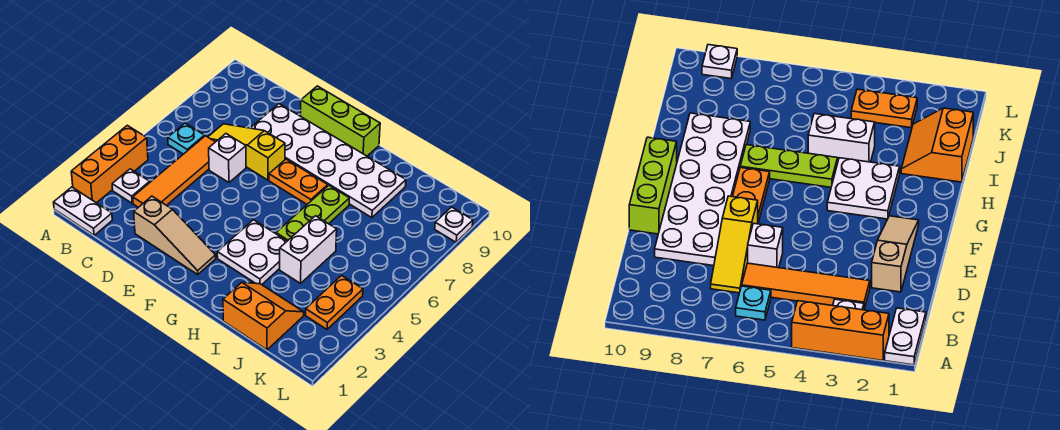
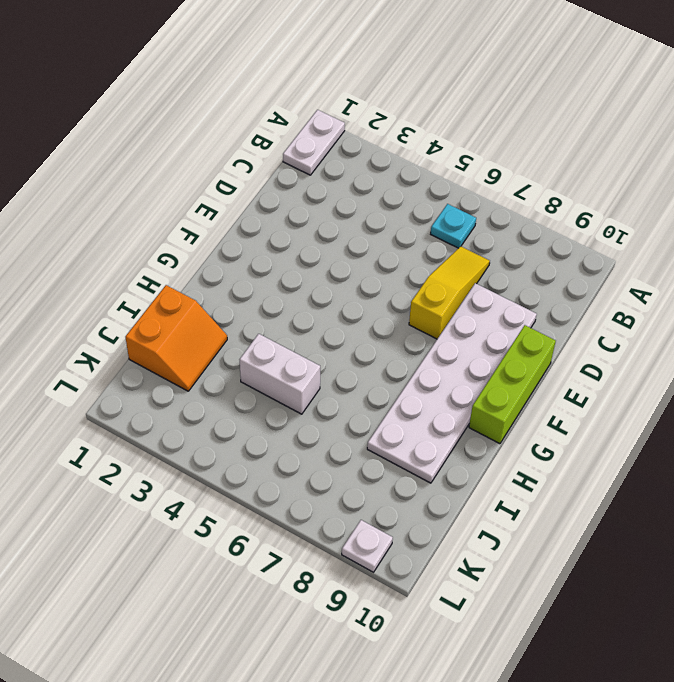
none -> orange 1x3 brick [71,125,148,203]
none -> white 1x1 plate [112,169,150,203]
none -> orange 1x4 tile [133,136,215,207]

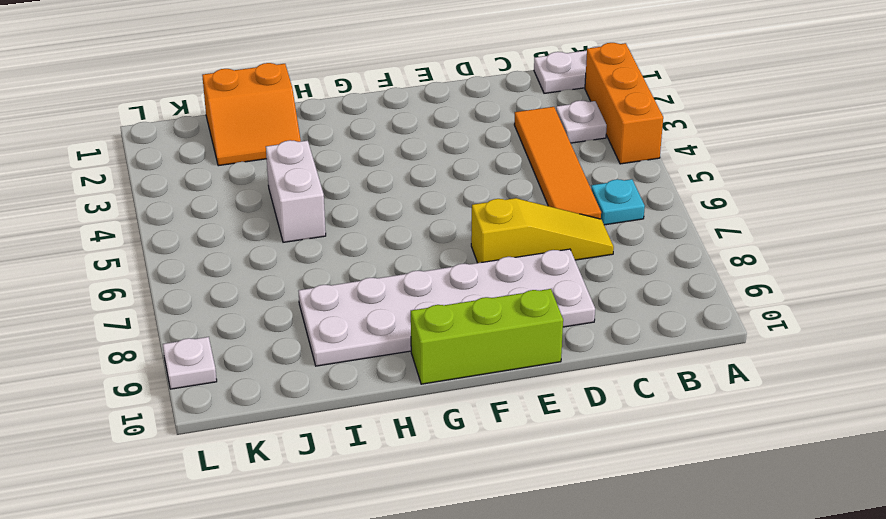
none -> tan 1x3 slope [134,196,216,274]
none -> white 1x1 brick [209,134,246,182]
none -> orange 1x2 plate [269,159,328,204]

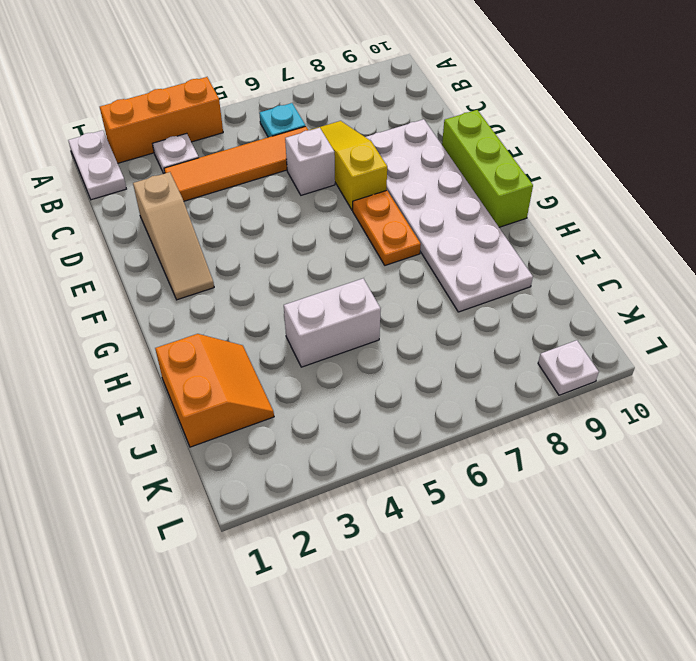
none -> white 2x2 plate [217,220,287,285]
none -> lime 1x3 plate [276,185,349,241]
none -> orange 1x2 plate [306,276,363,329]

